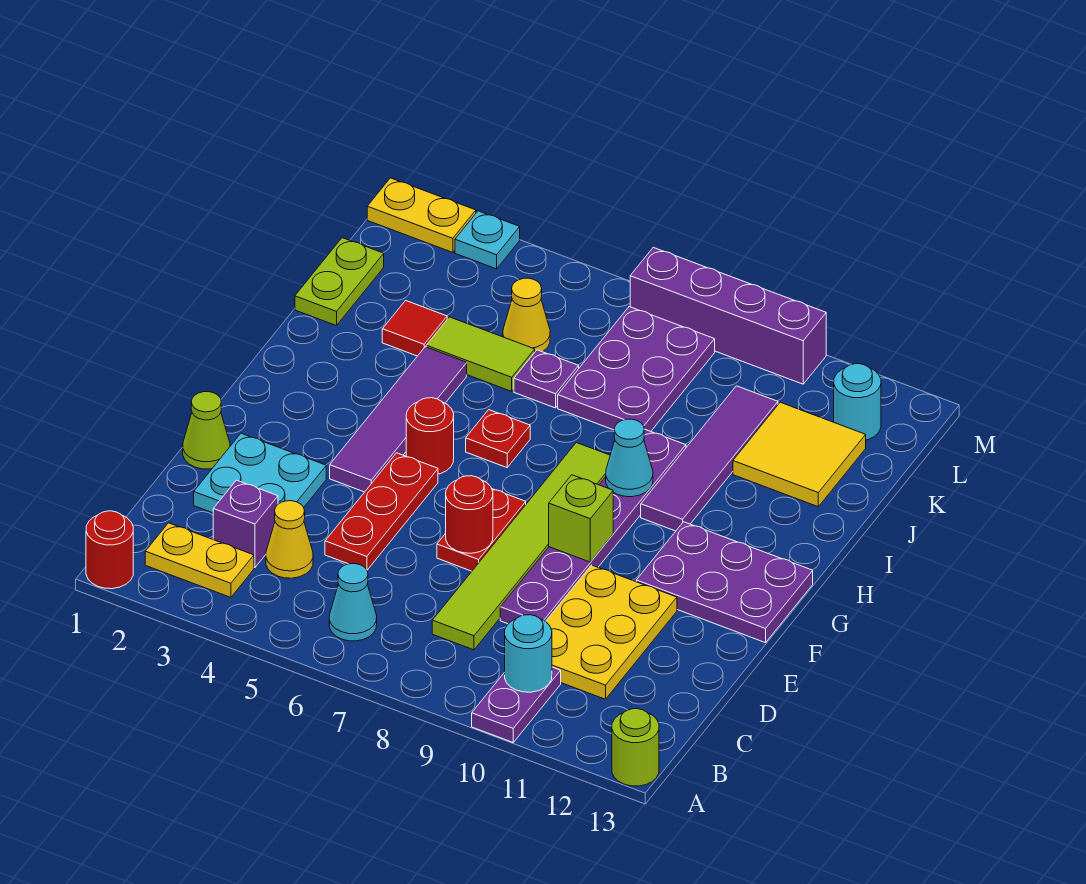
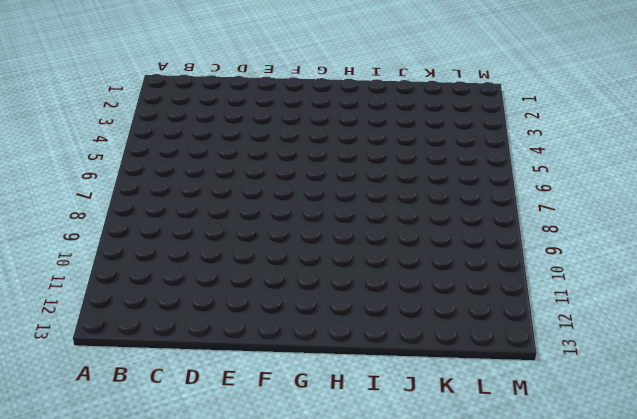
none -> red 1x1 round brick [86,511,133,589]
none -> purple 1x2 plate [472,667,561,742]
none -> lime 1x1 round brick [612,709,659,786]
none -> yellow 1x2 plate [145,523,254,597]

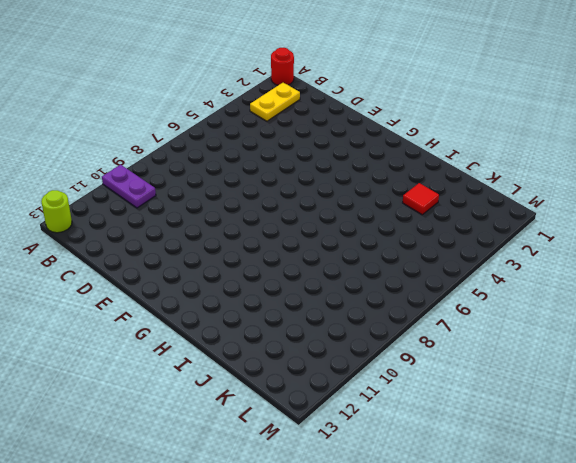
none -> cyan 1x1 cone [329,564,377,641]
none -> purple 1x1 brick [213,480,278,568]
none -> yellow 1x1 cone [266,501,313,578]
none -> lime 1x6 tile [432,443,610,650]

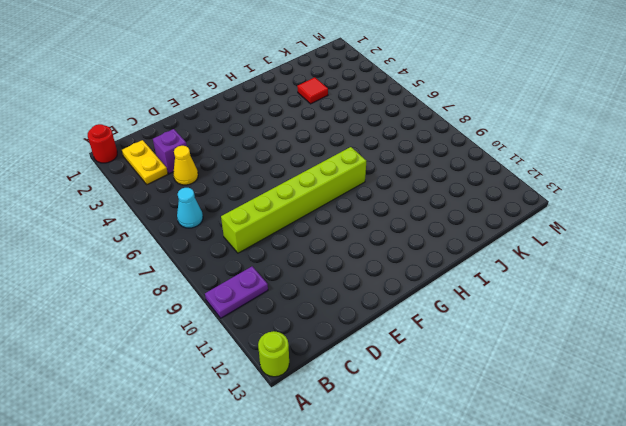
lime 1x6 brick [221,147,366,253] -> lime 1x6 tile [432,443,610,650]
none -> yellow 2x3 plate [546,565,677,699]
none -> cyan 2x2 plate [194,433,326,513]
none -> red 1x3 plate [325,453,438,570]
none -> purple 1x6 plate [500,429,686,624]

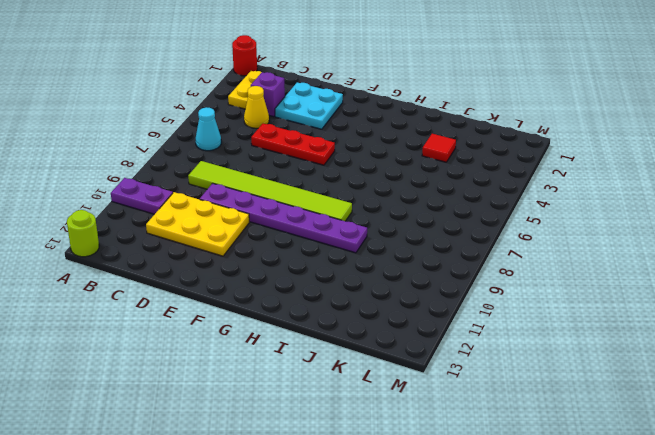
none -> lime 1x1 cone [183,392,230,469]
none -> red 1x2 plate [437,489,526,571]
none -> purple 1x4 tile [330,347,467,492]
none -> purple 2x3 plate [636,522,813,643]

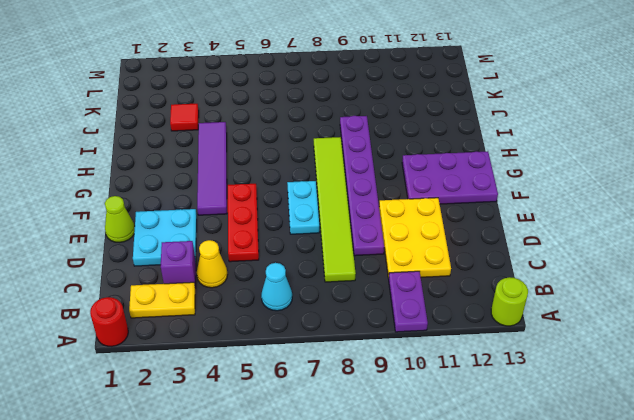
cyan 1x2 plate [287,181,319,234] -> red 1x2 plate [437,489,526,571]
none -> red 1x1 round brick [406,398,454,474]
none -> red 1x1 plate [466,410,530,468]
none -> purple 1x4 tile [641,386,778,531]
none -> lime 1x2 plate [295,238,384,326]

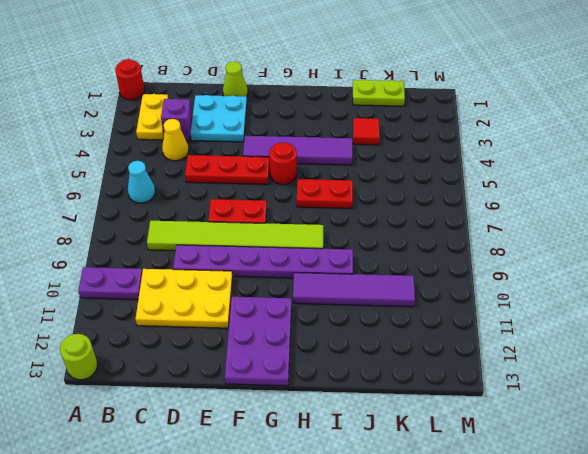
red 1x2 plate [297,179,353,208] -> red 1x1 plate [466,410,530,468]
none -> lime 1x2 tile [426,317,535,391]
none -> purple 1x1 plate [514,350,579,408]
none -> purple 2x3 plate [558,307,715,431]
none -> yellow 2x2 tile [733,402,866,507]

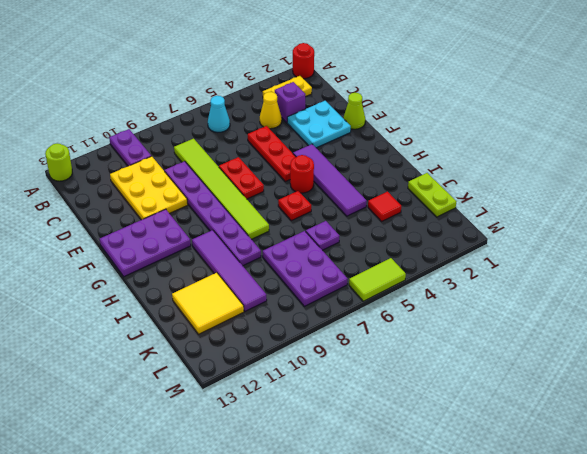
lime 1x2 tile [349,258,406,301] -> lime 1x2 tile moved to [426,317,535,391]
none -> yellow 1x1 cone [503,278,550,352]
none -> cyan 1x1 round brick [834,364,881,440]
none -> yellow 1x2 plate [367,178,476,253]
none -> cyan 1x1 plate [455,211,520,269]

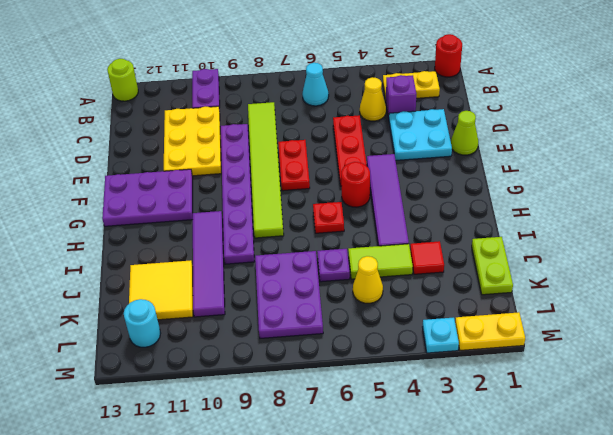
none -> purple 1x4 brick [630,247,826,384]
none -> cyan 1x1 round brick [505,615,552,692]
none -> red 1x1 round brick [446,476,493,553]
none -> lime 1x1 brick [549,475,613,562]

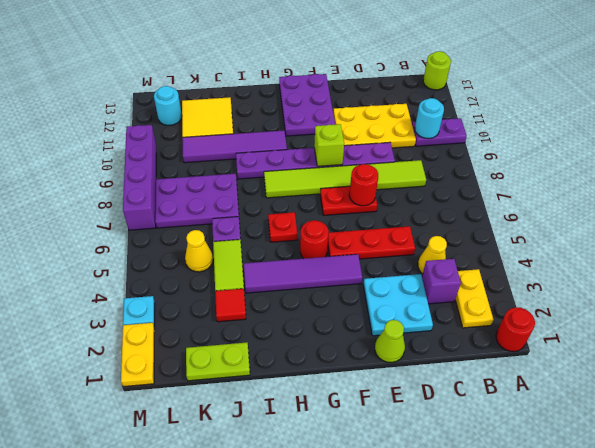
none -> cyan 1x1 cone [329,564,377,641]
none -> cyan 1x1 cone [606,419,653,497]

